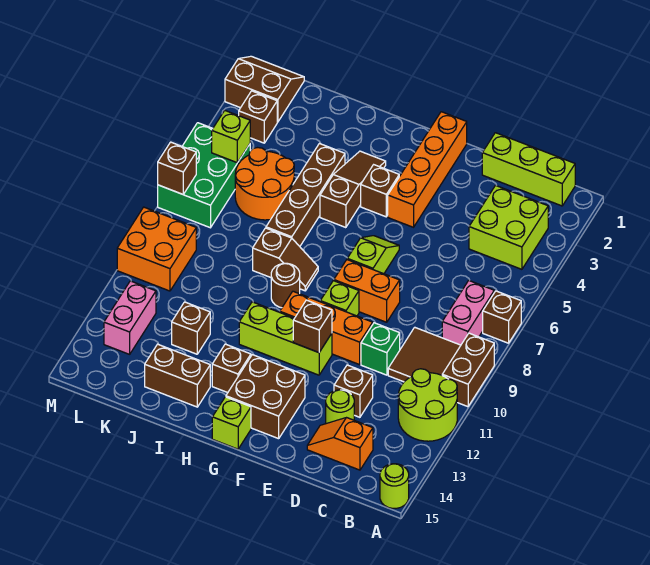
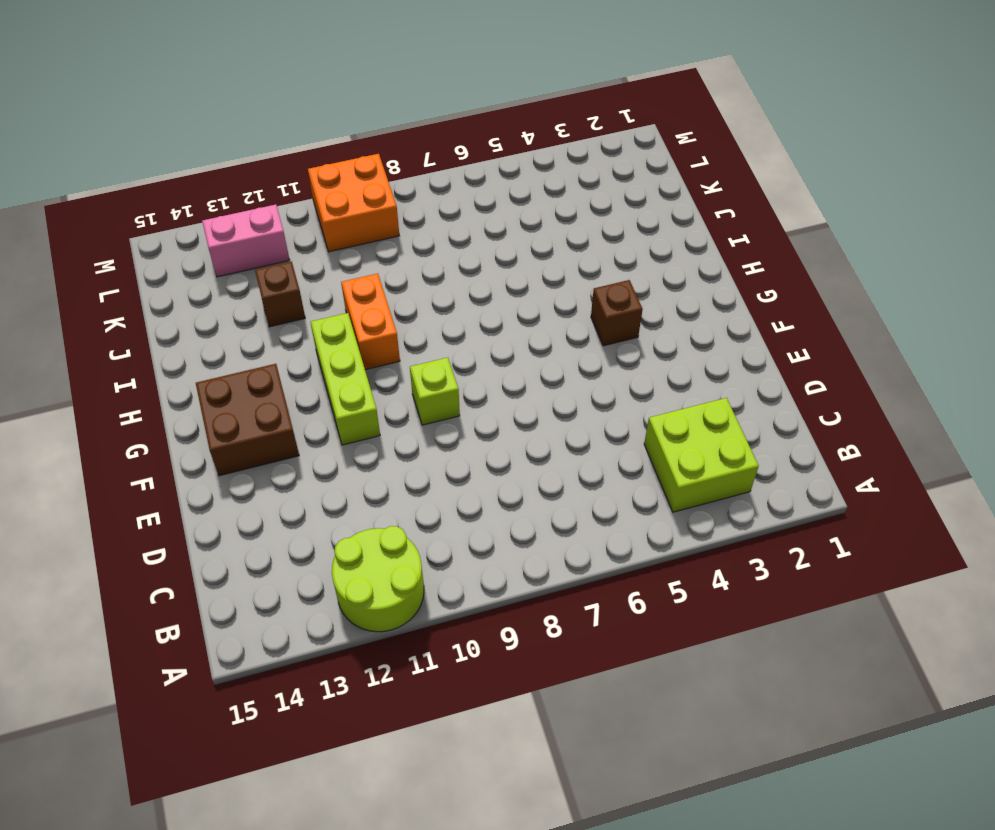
orange 1x2 brick [341,273,400,370] -> orange 1x2 brick moved to [334,260,400,322]
none -> brown 1x1 brick [483,291,521,343]
none -> brown 1x2 brick [442,333,494,407]
none -> lime 1x1 round brick [380,464,409,508]
none -> lime 1x3 brick [482,133,575,206]

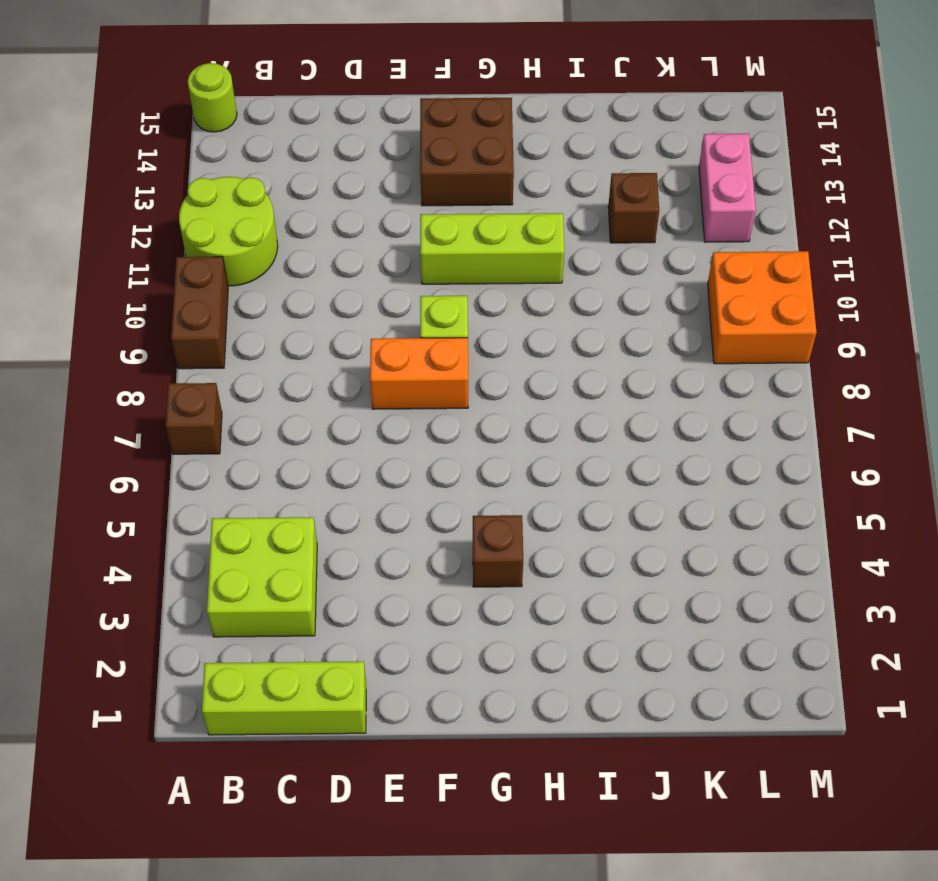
none -> pink 1x2 brick [442,281,494,345]
none -> brown 2x2 tile [388,327,461,382]
none -> orange 1x2 slope [307,418,373,470]
none -> green 1x1 brick [361,323,400,375]

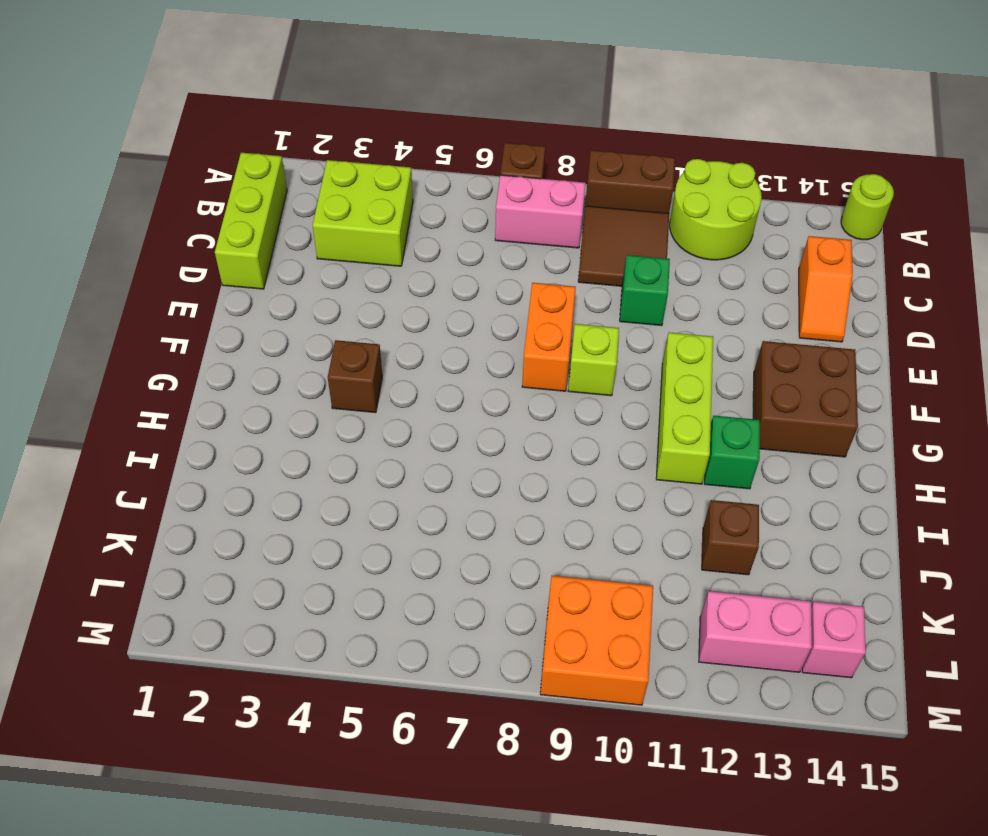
green 1x1 brick [704,416,760,489] -> none
pink 1x1 brick [802,602,866,678] -> none
none -> brown 1x1 brick [334,365,373,417]
none -> lime 1x1 round brick [326,390,354,424]
none -> orange 1x3 brick [280,291,373,365]
none -> orange 1x4 brick [388,112,467,227]

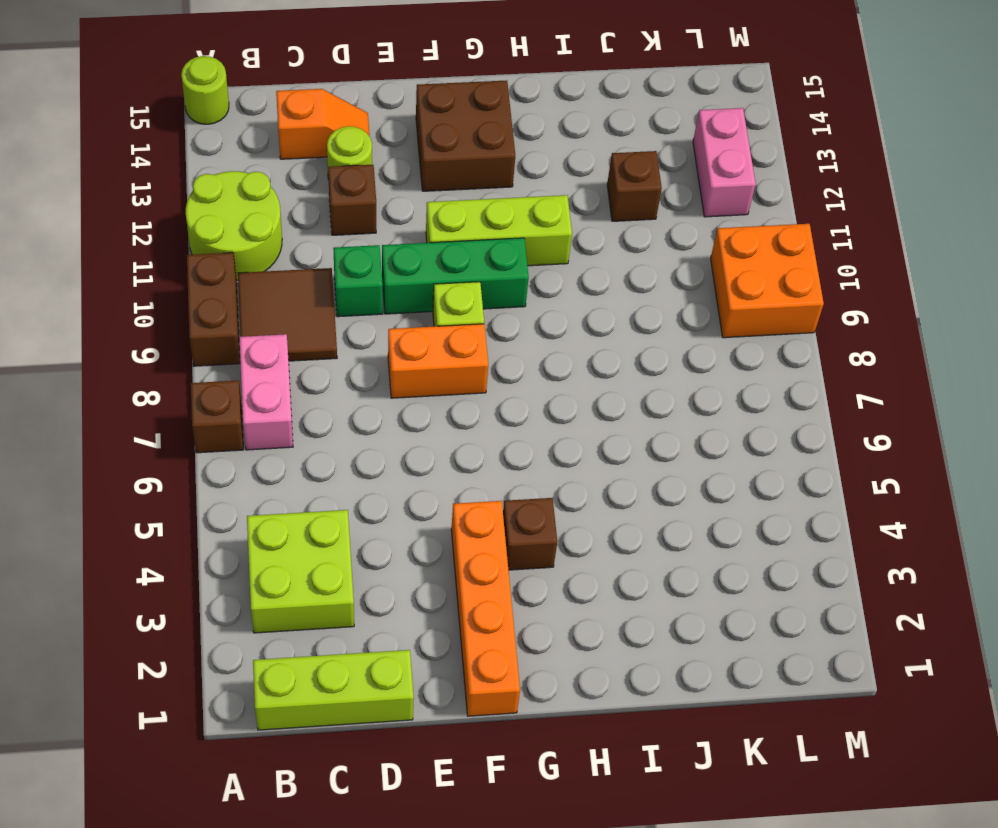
green 1x3 brick [382,238,529,314] -> orange 1x3 brick [280,291,373,365]
none -> lime 1x2 slope [347,236,399,274]
none -> lime 1x1 brick [212,397,251,449]
none -> brown 1x3 slope [320,151,386,228]
none -> brown 1x2 slope [253,228,318,291]

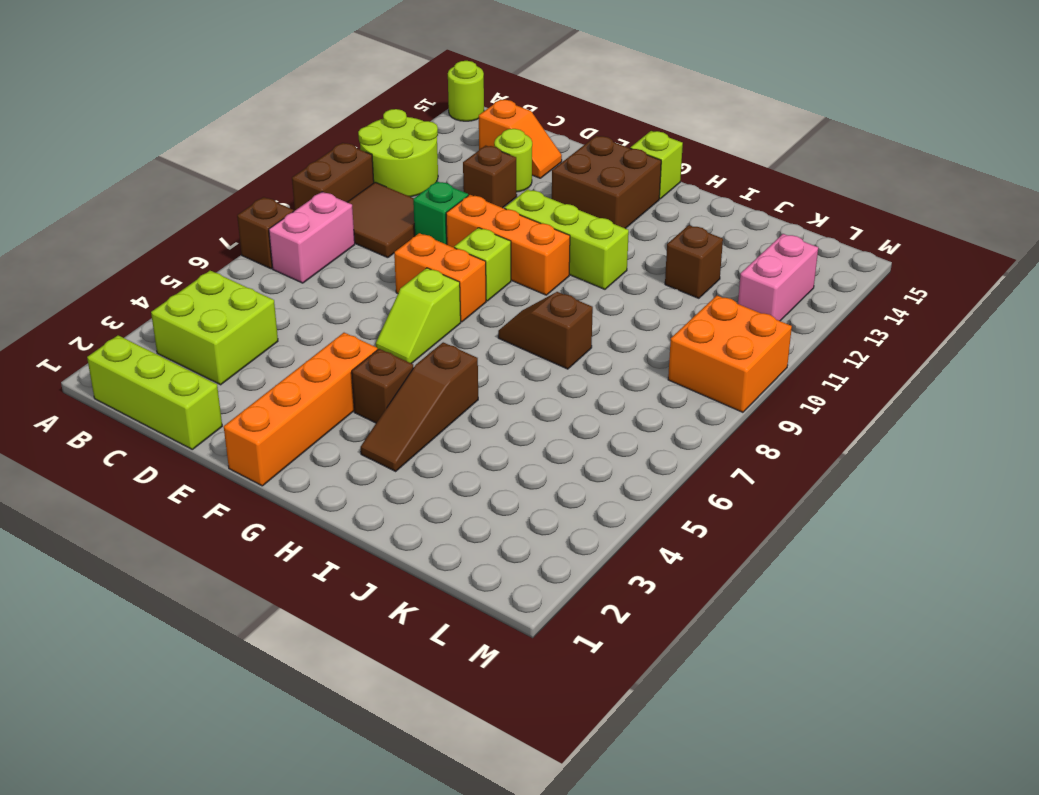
none -> brown 1x1 round brick [271,263,300,308]
none -> brown 1x1 brick [212,344,251,393]
none -> brown 1x4 brick [266,144,345,246]
none -> brown 1x2 brick [145,344,210,407]

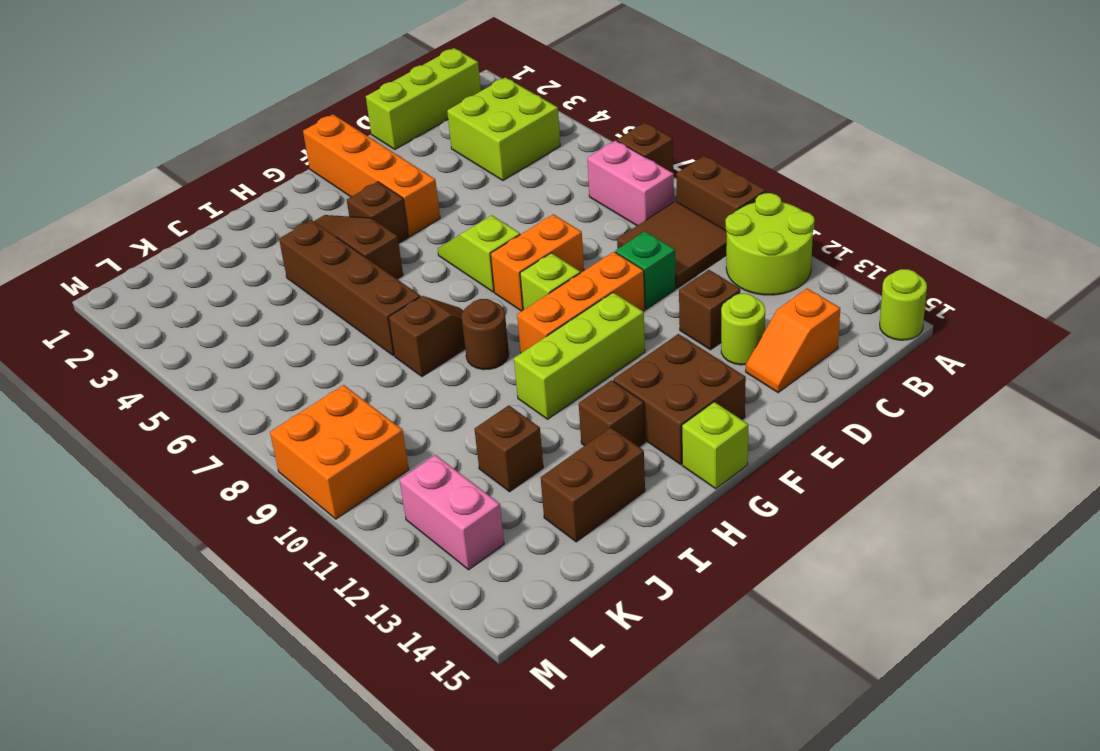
none -> orange 2x2 round brick [235,148,294,220]
none -> brown 2x2 slope [225,56,304,122]
none -> brown 1x1 brick [239,91,277,143]
none -> green 2x3 brick [158,123,250,228]

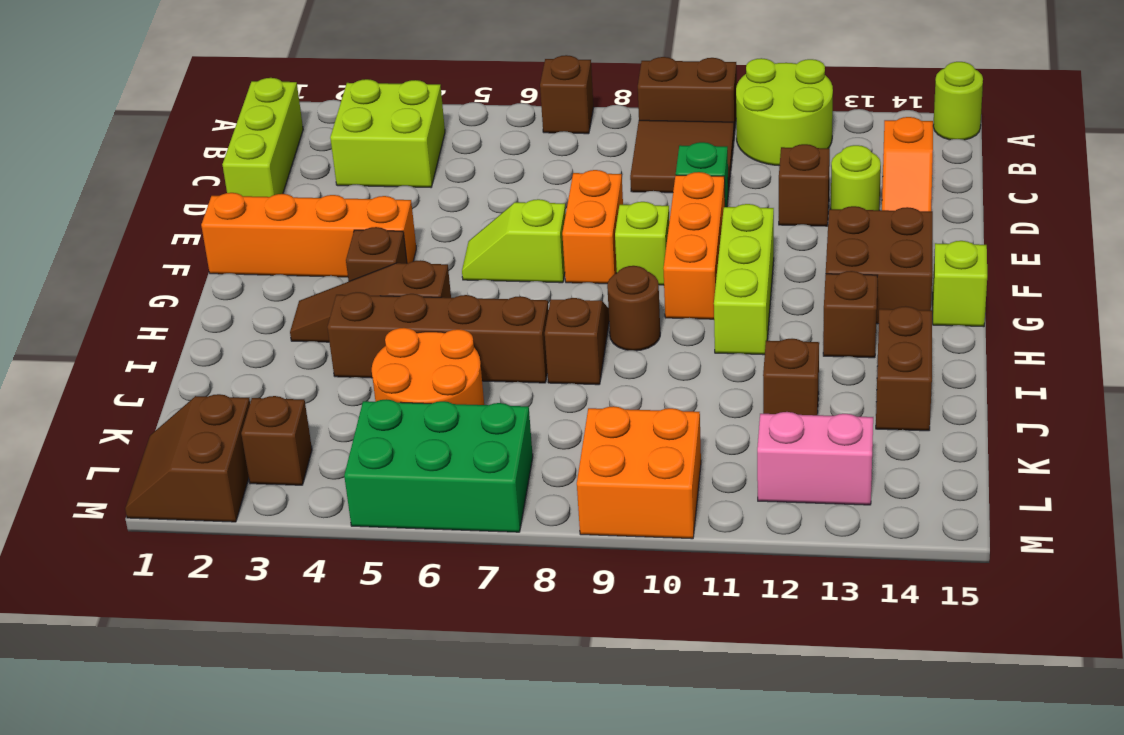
none -> pink 1x2 brick [442,281,494,345]
none -> brown 1x1 brick [293,300,332,353]
none -> lime 1x1 brick [212,110,250,163]
none -> brown 1x1 brick [158,142,196,194]

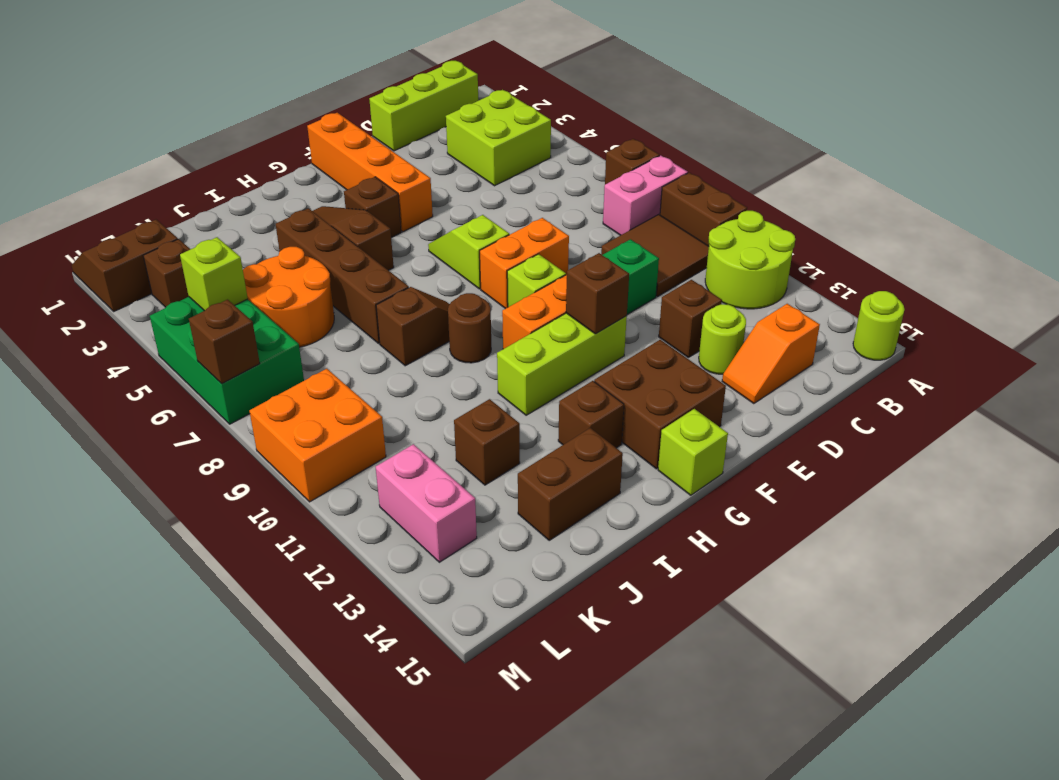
pink 1x2 brick [603,155,688,235] -> pink 1x2 brick turned to [442,281,494,345]

